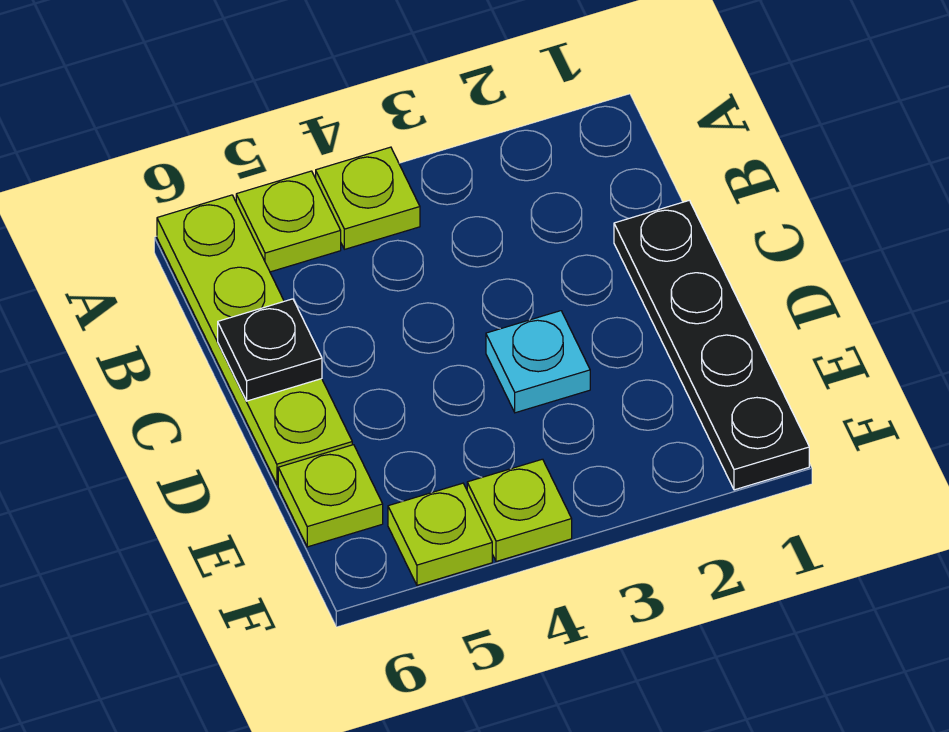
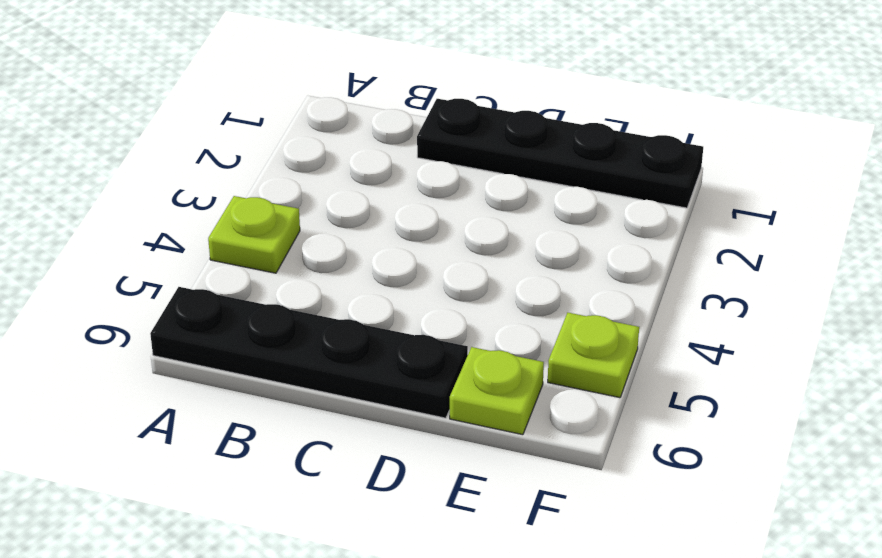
black 1x4 plate [150,287,468,418] -> lime 1x4 plate [157,195,352,484]
none -> lime 1x1 plate [236,171,341,272]
none -> cyan 1x1 plate [486,311,590,413]

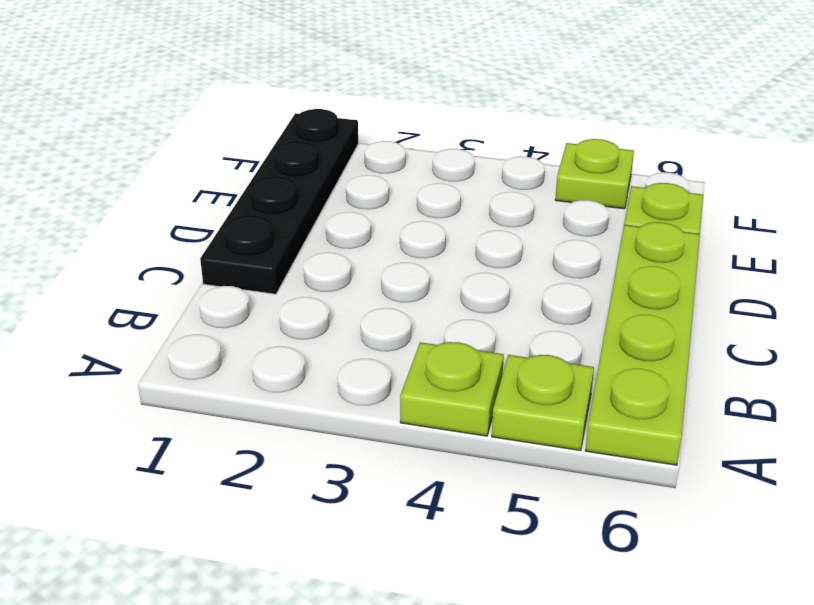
none -> cyan 1x1 plate [486,311,590,413]
none -> lime 1x1 plate [467,459,572,562]

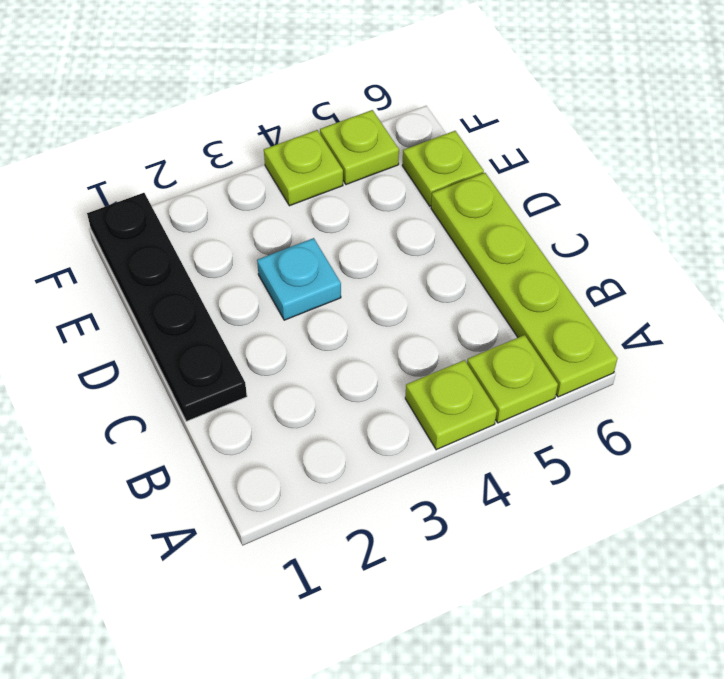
none -> black 1x1 plate [218,299,322,401]

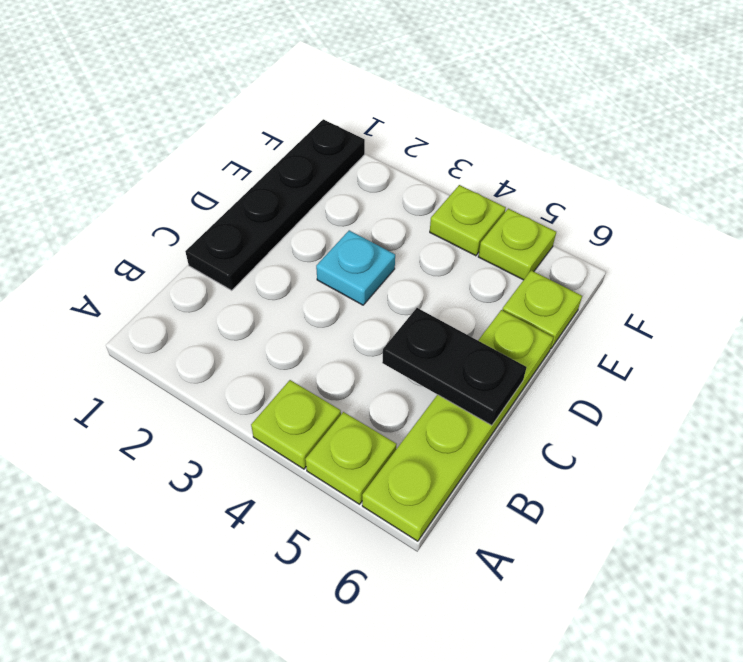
black 1x2 plate [382,308,526,425] -> black 1x1 plate [218,299,322,401]

